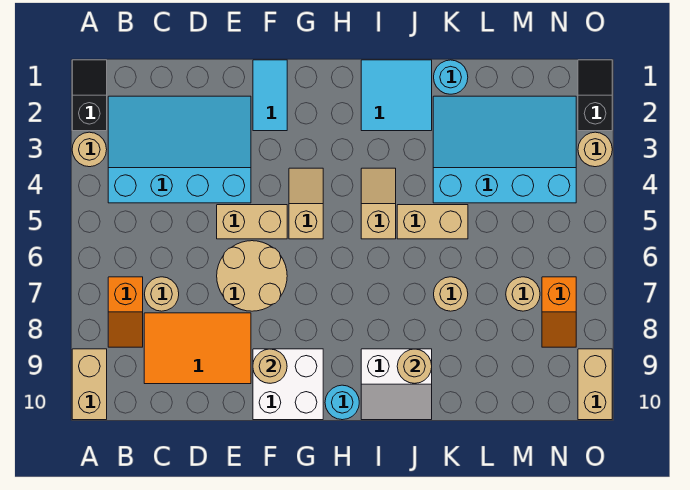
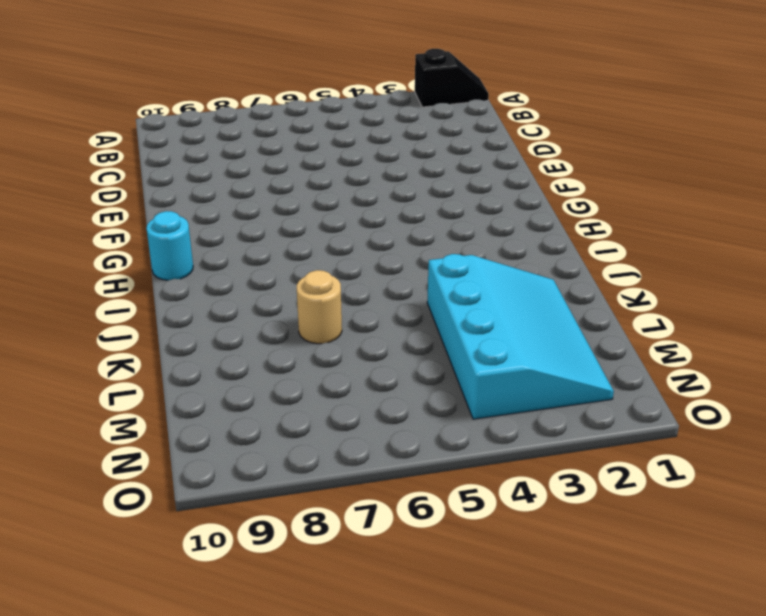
none -> tan 1x1 round brick [72,132,107,167]
none -> tan 1x2 brick [72,349,107,420]
none -> cyan 3x4 slope [108,96,251,203]

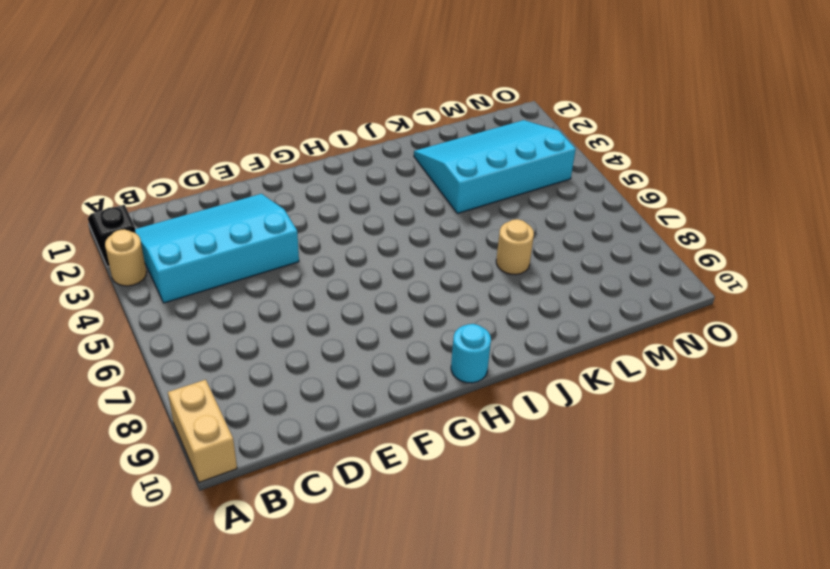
none -> orange 1x2 slope [108,277,143,347]
none -> tan 1x1 round brick [145,277,179,311]
none -> orange 2x3 tile [144,313,251,384]

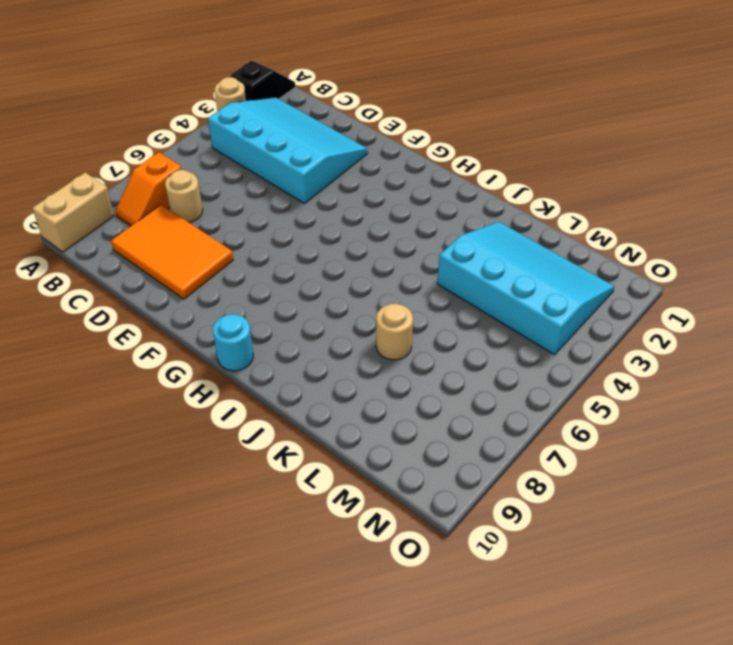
none -> tan 1x2 brick [217,205,287,239]
none -> tan 2x2 round brick [217,241,287,311]
none -> cyan 1x2 tile [253,60,287,131]

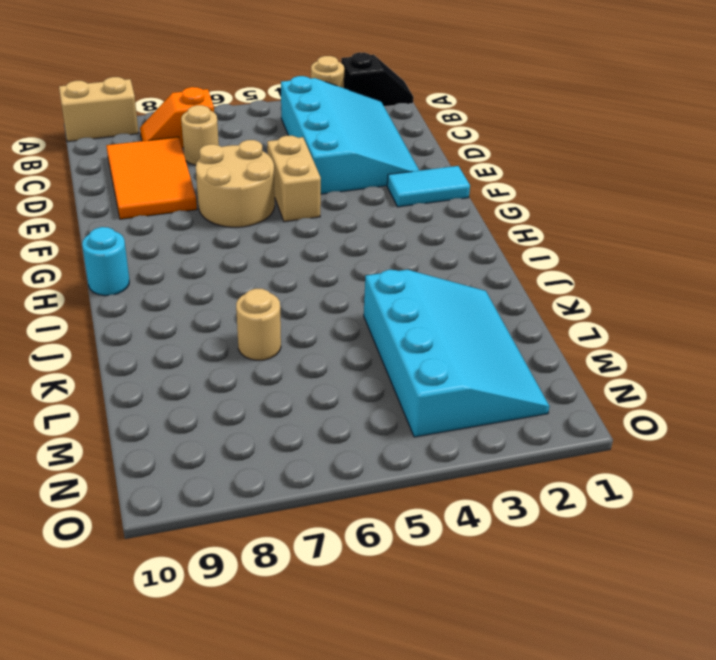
none -> white 2x2 brick [253,349,323,420]
none -> tan 1x2 slope [289,168,323,239]
none -> cyan 2x2 tile [361,60,432,131]

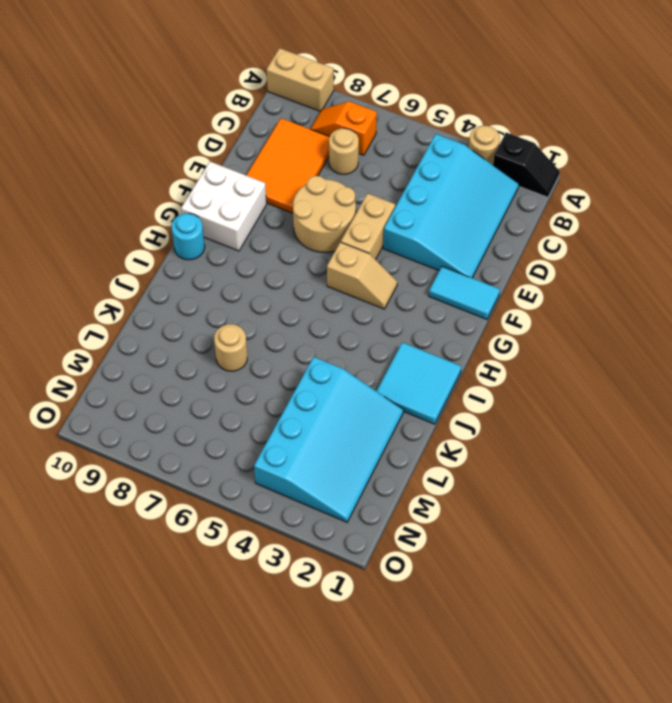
none -> tan 1x2 slope [361,168,396,239]
none -> white 2x2 slope [361,349,432,420]
none -> tan 1x2 brick [397,205,468,239]

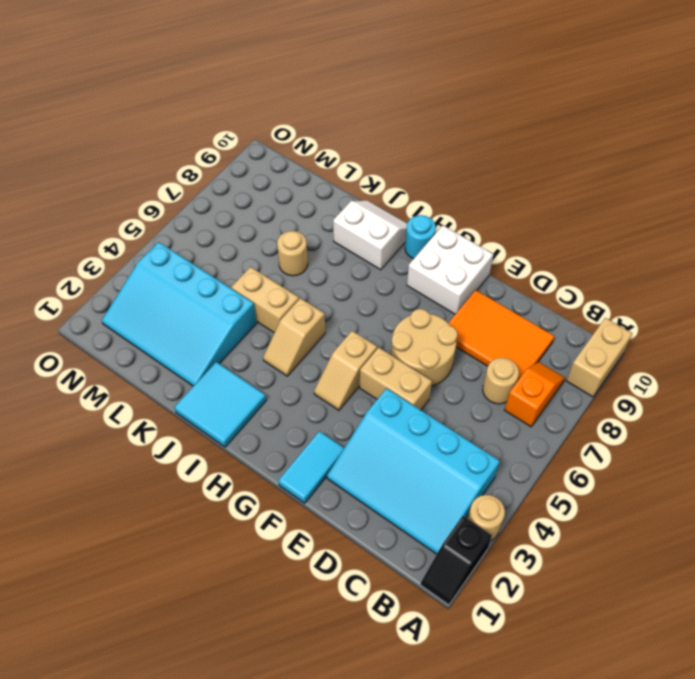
none -> cyan 1x1 round brick [434,60,468,94]
none -> tan 1x1 round brick [506,277,540,311]
none -> orange 1x2 slope [542,277,576,347]

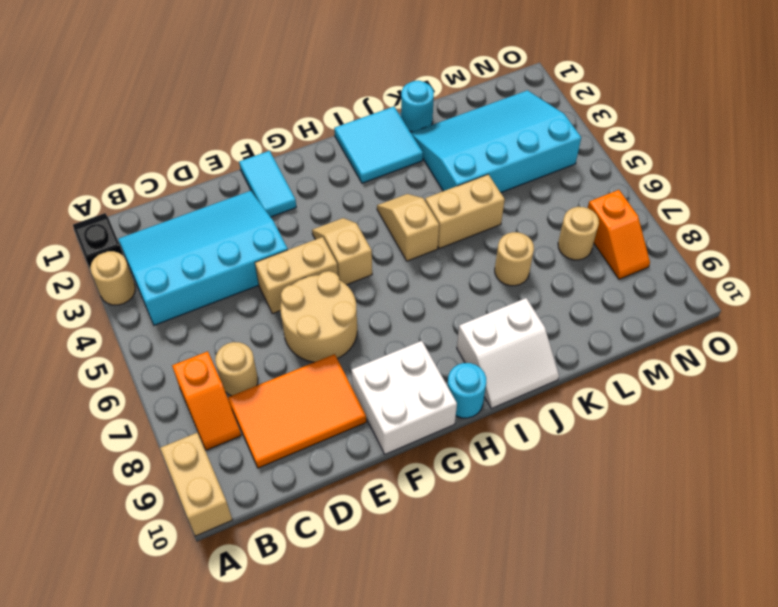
none -> black 1x2 slope [578,60,612,131]
none -> tan 1x1 round brick [578,132,612,167]
none -> tan 1x2 brick [578,349,612,420]

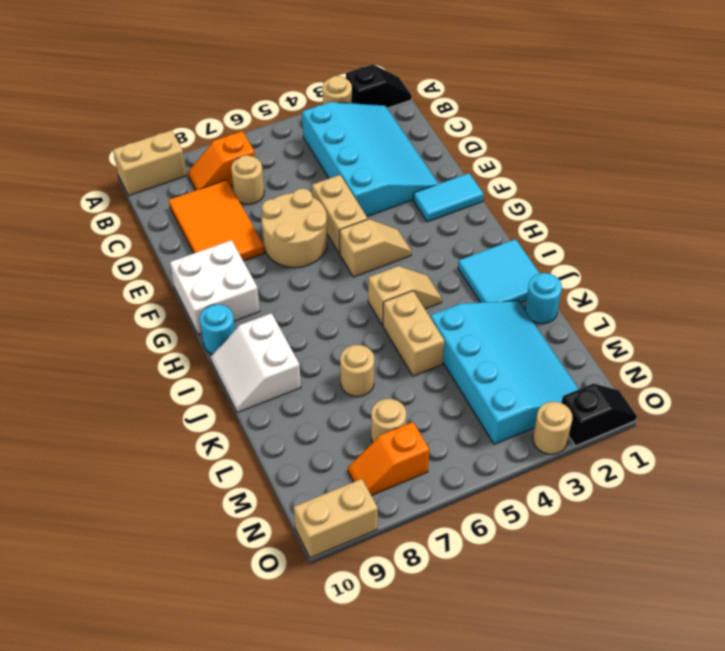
none -> tan 1x1 round brick [253,349,287,383]
none -> tan 1x1 round brick [397,349,432,383]

